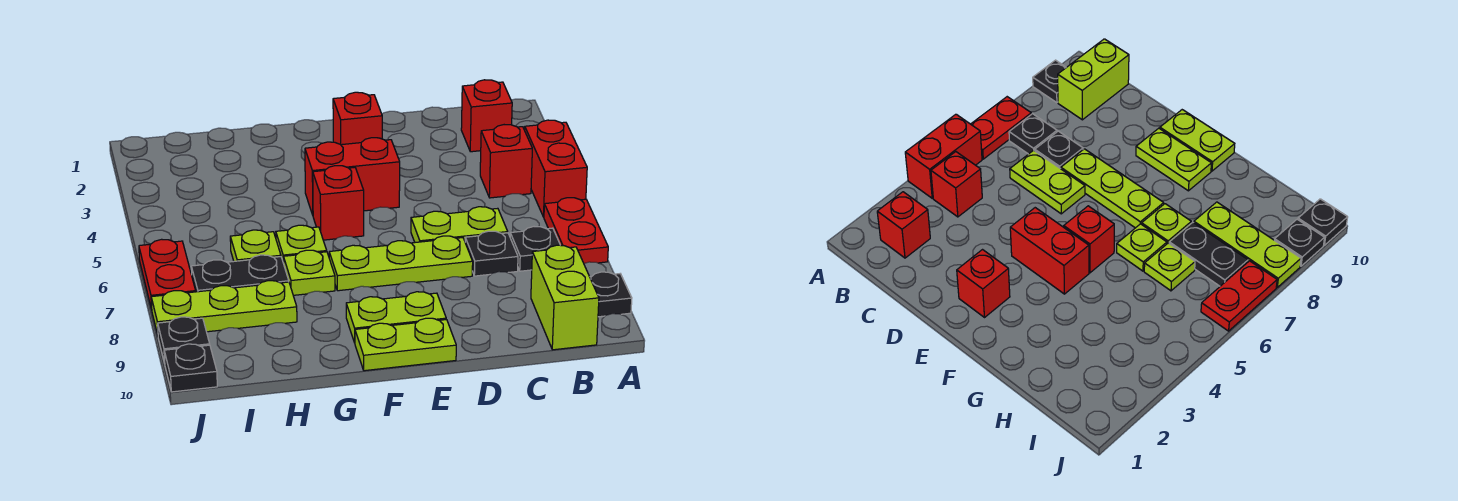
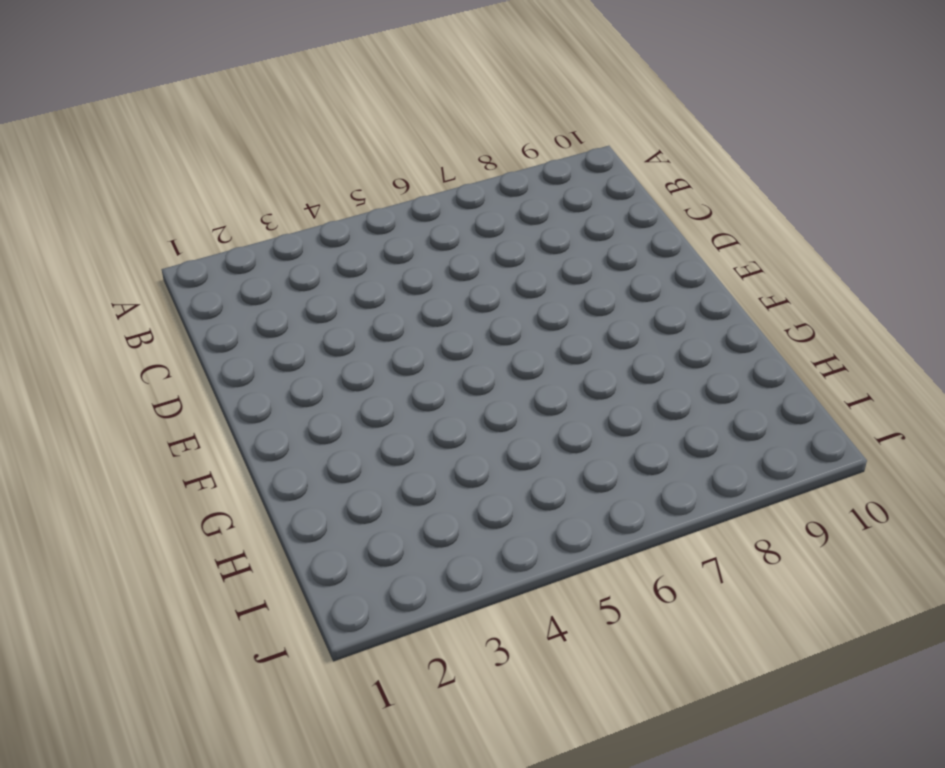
none -> red 1x2 brick [525,120,587,217]
none -> red 1x2 plate [544,198,608,263]
none -> black 1x1 plate [590,272,632,317]

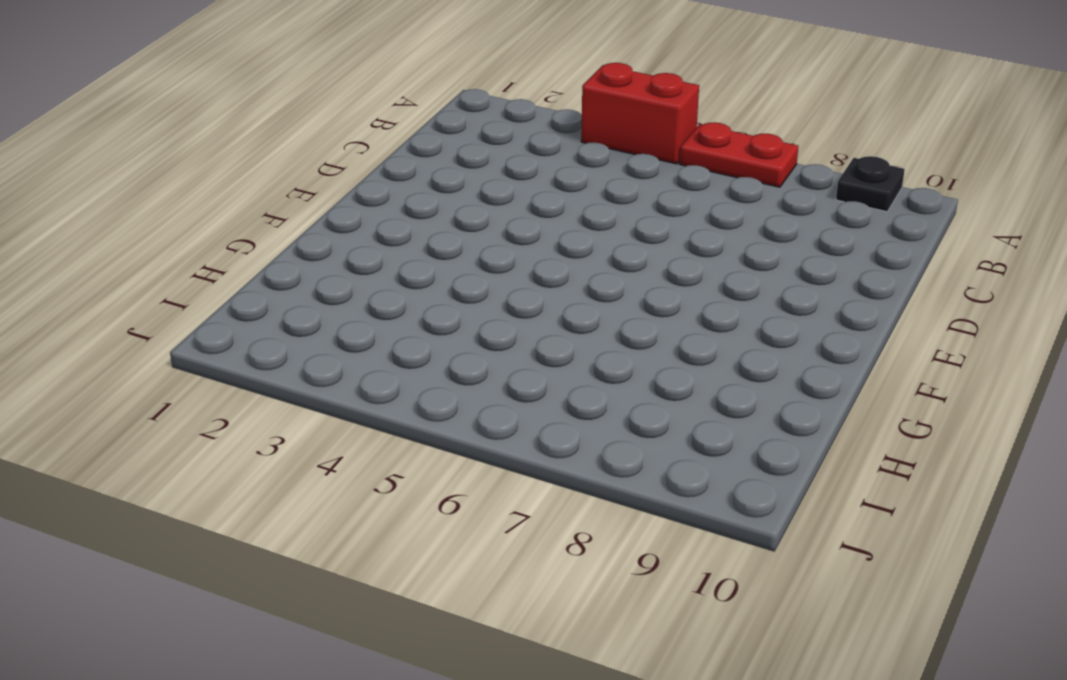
none -> red 1x1 brick [461,80,512,152]
none -> red 1x1 brick [480,125,532,198]
none -> black 1x1 plate [510,227,560,271]

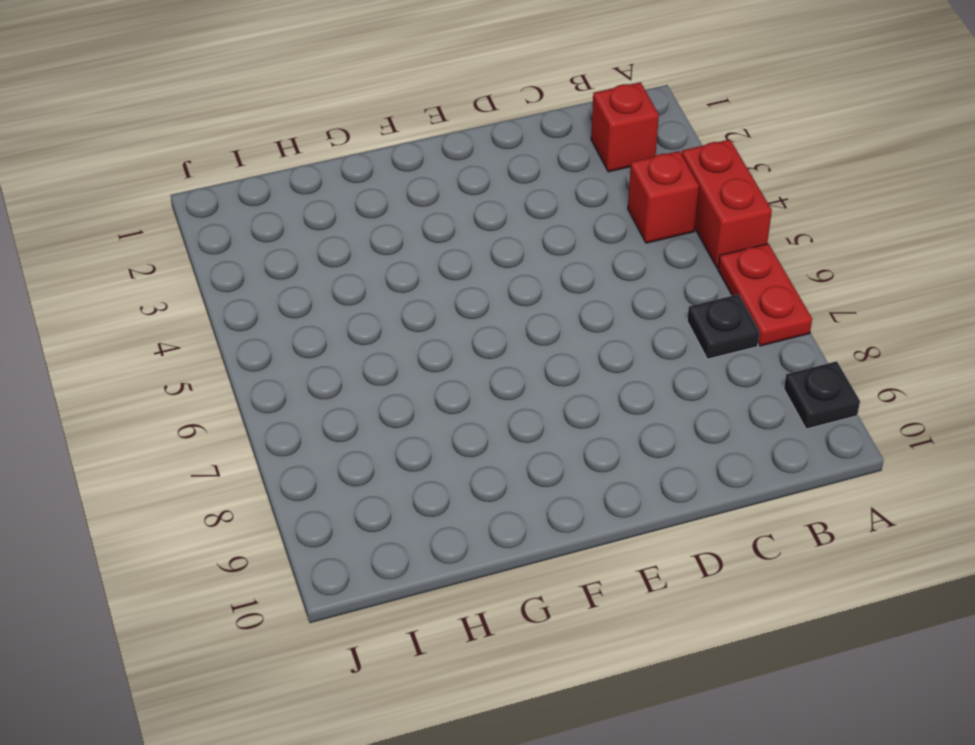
none -> lime 1x2 brick [531,245,599,350]
none -> lime 1x2 plate [411,207,508,242]
none -> black 1x1 plate [465,231,518,276]

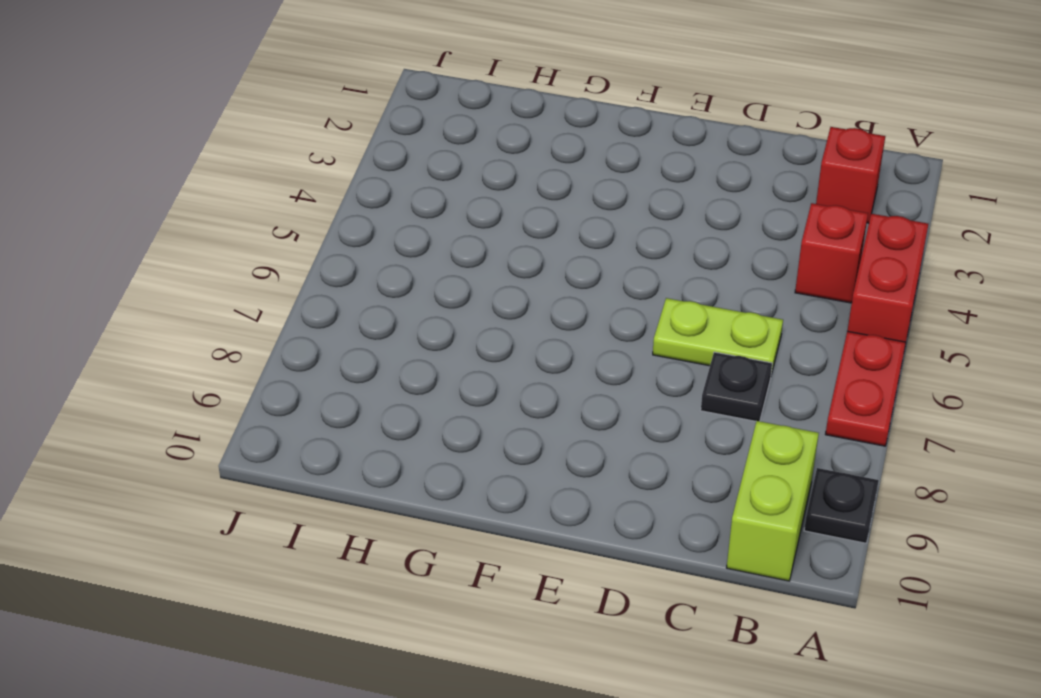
none -> black 1x1 plate [510,227,560,271]
none -> lime 1x3 plate [329,236,473,291]
none -> red 1x1 brick [333,92,382,145]

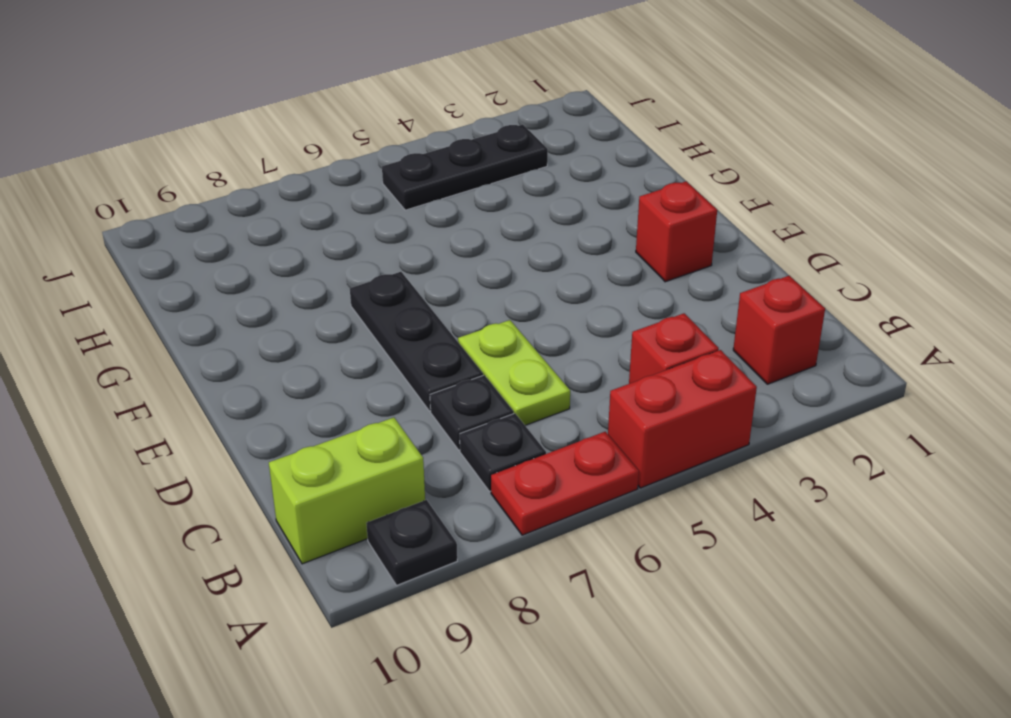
black 1x3 plate [350,272,483,411] -> lime 1x3 plate [329,236,473,291]
black 1x3 plate [382,124,548,210] -> none
none -> red 1x2 brick [305,138,400,215]
none -> lime 1x2 plate [346,292,446,343]
none -> lime 1x2 plate [355,318,456,371]

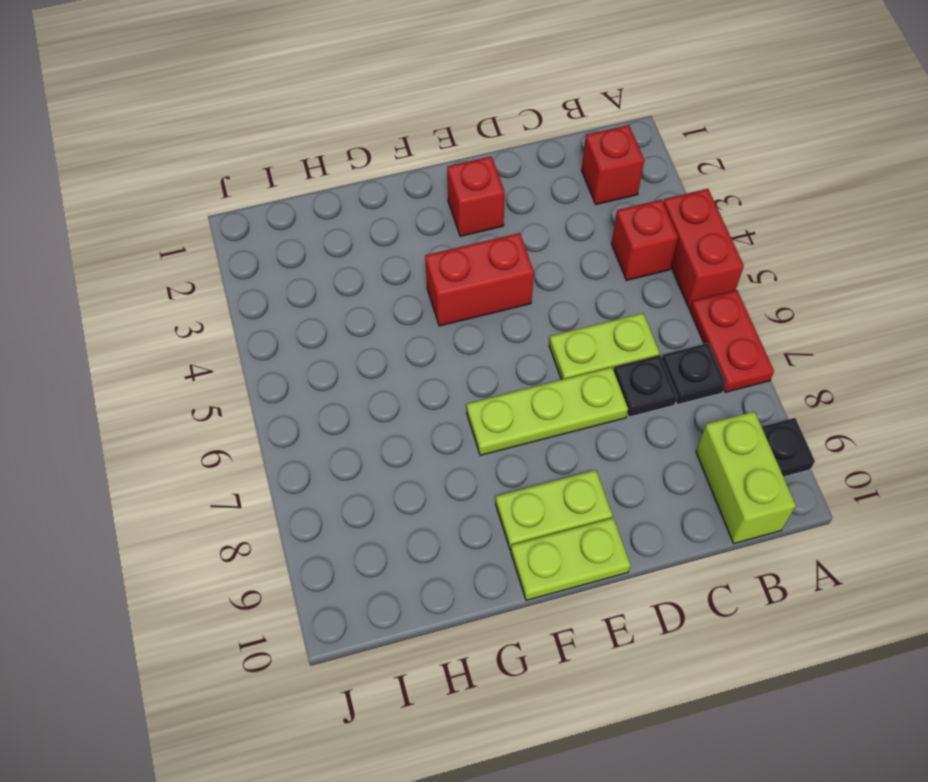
none -> red 1x1 brick [313,166,364,240]
none -> lime 1x1 plate [276,225,327,263]
none -> lime 1x1 plate [284,250,335,295]

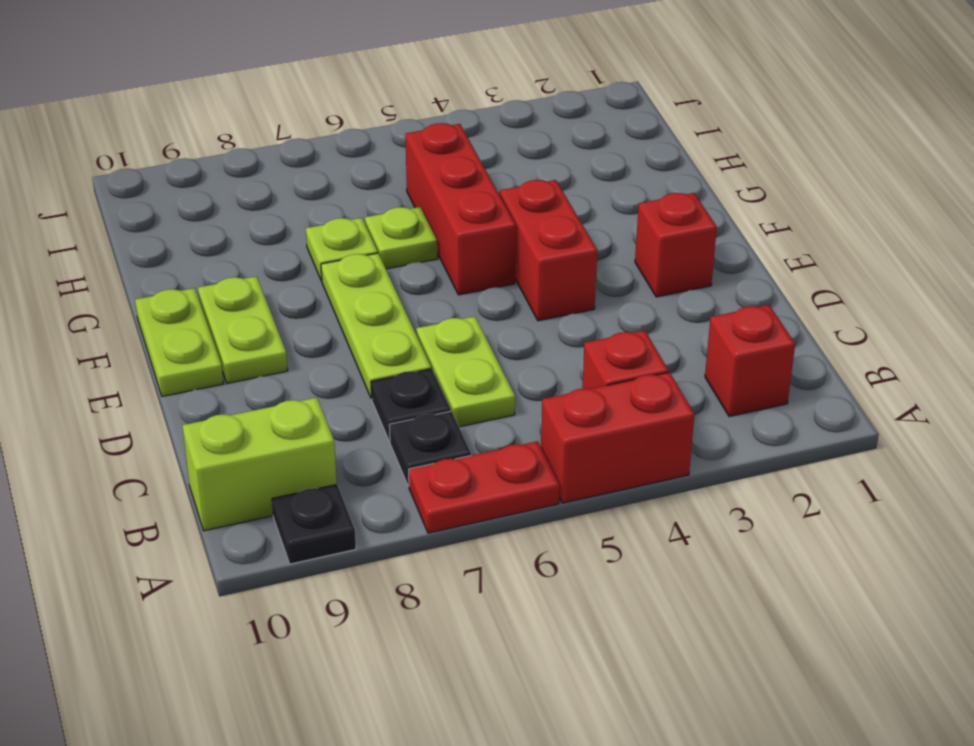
red 1x3 brick [405,123,516,295] -> red 1x1 brick [313,166,364,240]
none -> lime 1x1 plate [230,230,281,261]
none -> black 1x2 plate [191,255,289,292]
none -> lime 1x3 plate [151,281,297,335]

